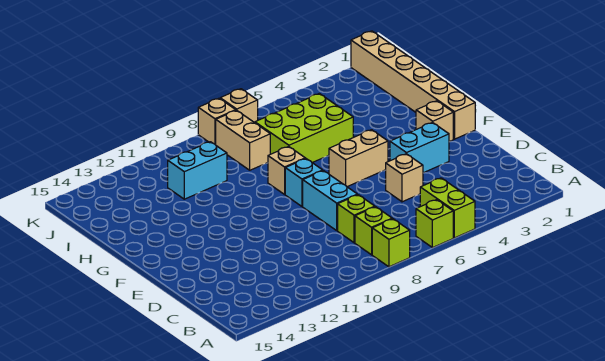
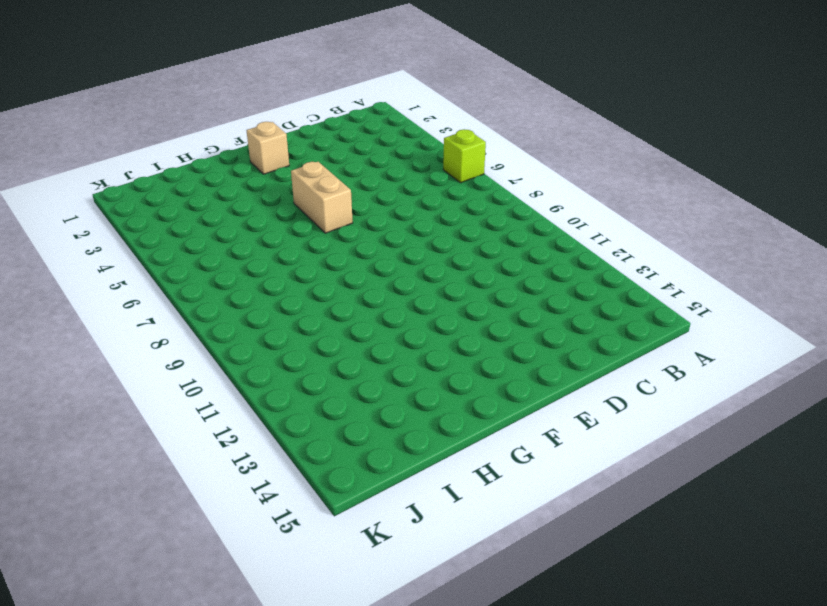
none -> lime 1x2 brick [420,178,475,238]
none -> lime 1x1 brick [372,219,410,267]
none -> lime 1x1 brick [355,207,392,255]

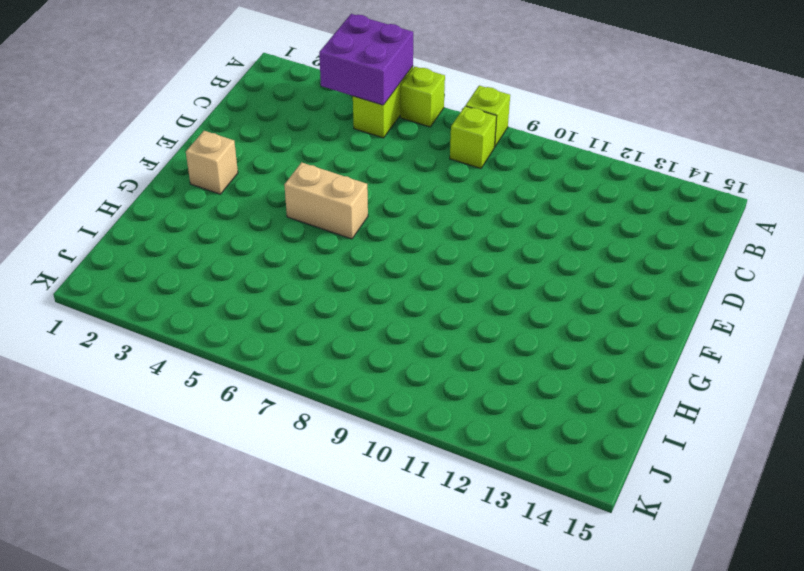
purple 2x2 brick [319,14,413,105] -> none
none -> lime 1x1 brick [338,195,375,243]
none -> tan 1x1 brick [386,154,423,202]
none -> cyan 1x2 brick [303,171,357,230]

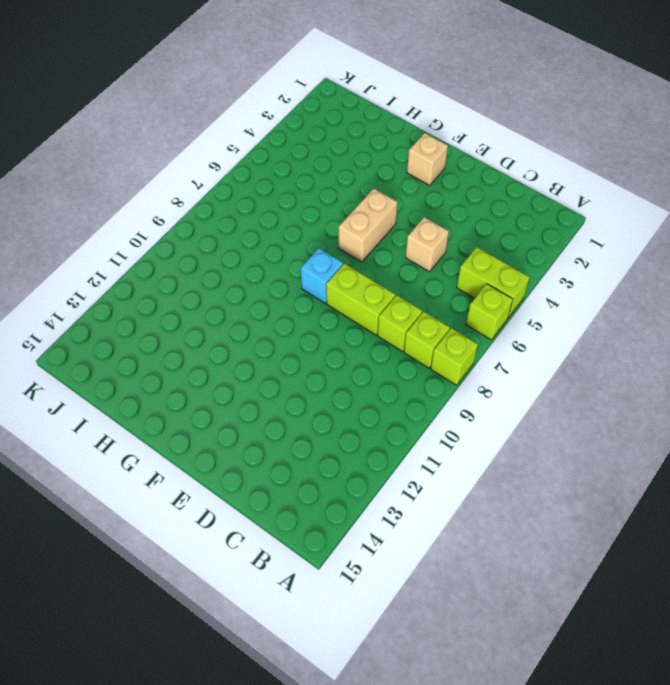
lime 1x2 brick [326,264,395,335] -> cyan 1x2 brick [303,171,357,230]
none -> cyan 1x2 brick [390,122,449,173]
none -> tan 1x6 brick [351,31,475,139]
none -> tan 1x1 brick [268,147,305,194]

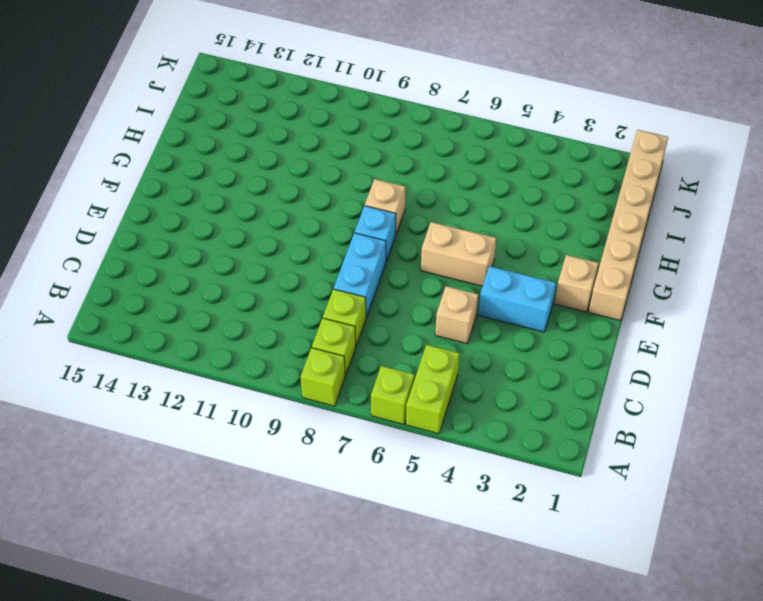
none -> lime 2x3 brick [255,94,353,163]
none -> tan 1x2 brick [216,110,270,170]
none -> cyan 1x2 brick [168,142,227,199]

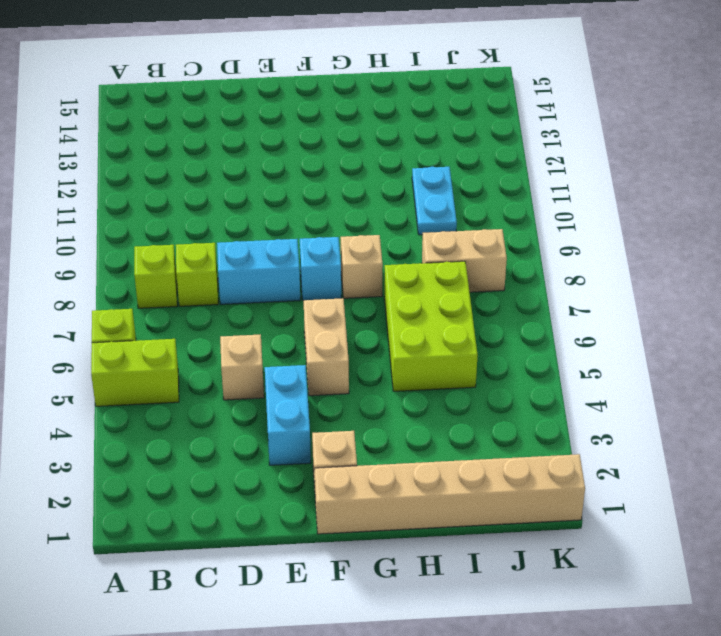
cyan 1x2 plate [412,167,457,235] -> cyan 1x2 brick [168,142,227,199]
none -> lime 1x1 brick [372,219,410,267]
none -> tan 1x1 brick [220,89,258,123]
none -> tan 1x1 brick [198,98,236,145]

